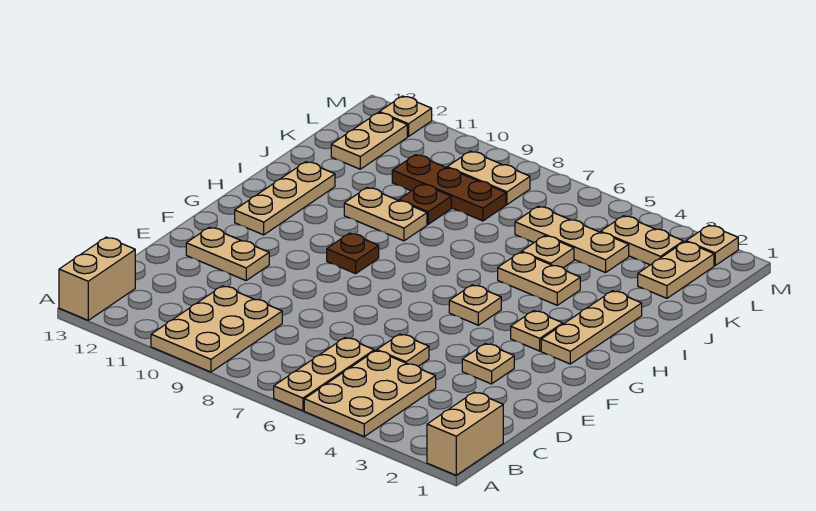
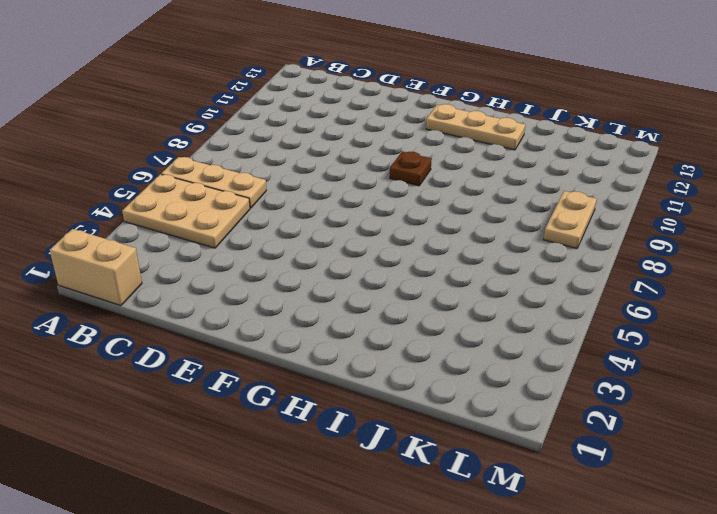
none -> tan 2x3 plate [151,286,282,372]
none -> tan 1x2 brick [59,237,135,320]
none -> tan 1x1 plate [377,334,429,366]

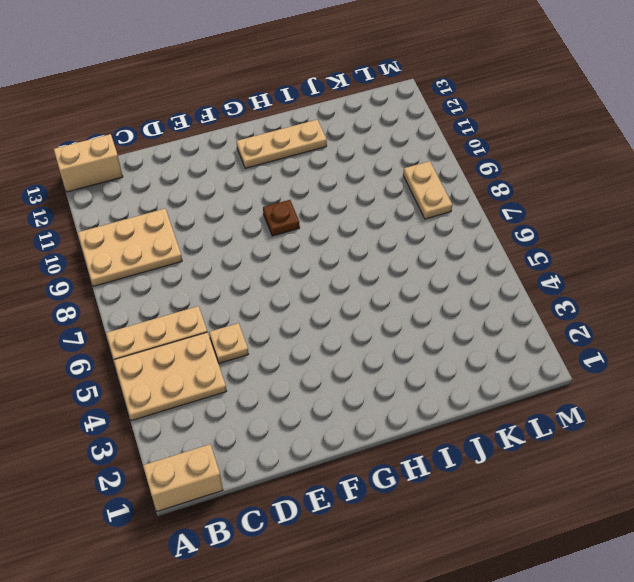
none -> tan 1x1 plate [462,343,514,384]
none -> tan 1x2 plate [186,227,269,280]
none -> tan 1x3 plate [541,291,642,364]

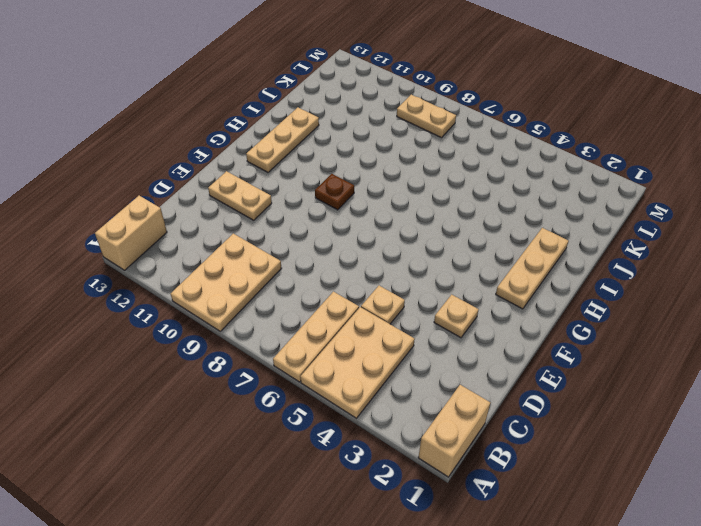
none -> tan 1x1 plate [511,311,563,351]
none -> tan 1x1 plate [449,285,501,325]
none -> tan 1x2 plate [498,252,580,305]

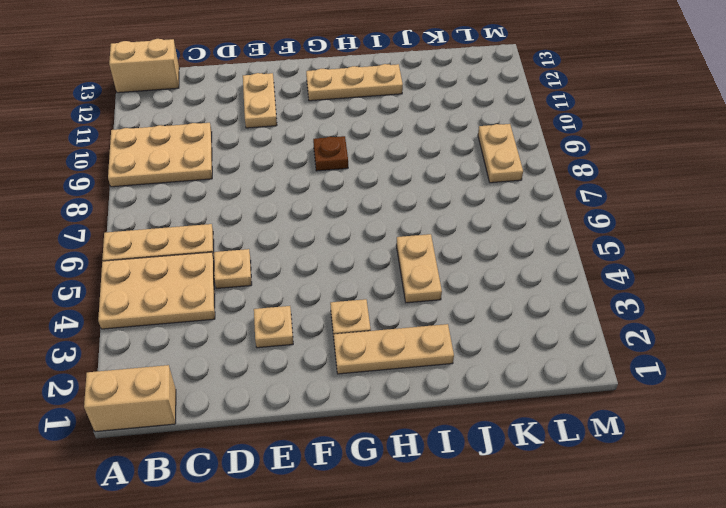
none -> tan 1x1 plate [449,285,501,325]
none -> tan 1x2 plate [344,187,427,241]
none -> tan 1x1 plate [522,236,574,268]

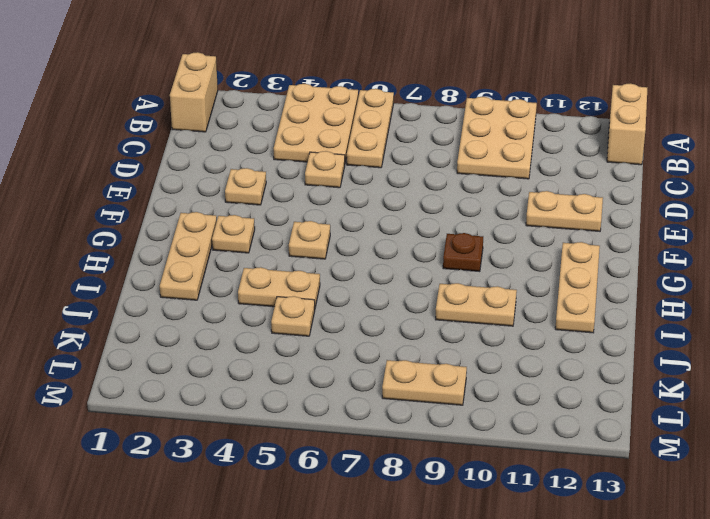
none -> brown 1x1 plate [399,184,451,224]
none -> tan 1x2 plate [638,242,714,298]
none -> tan 1x3 plate [515,206,629,273]

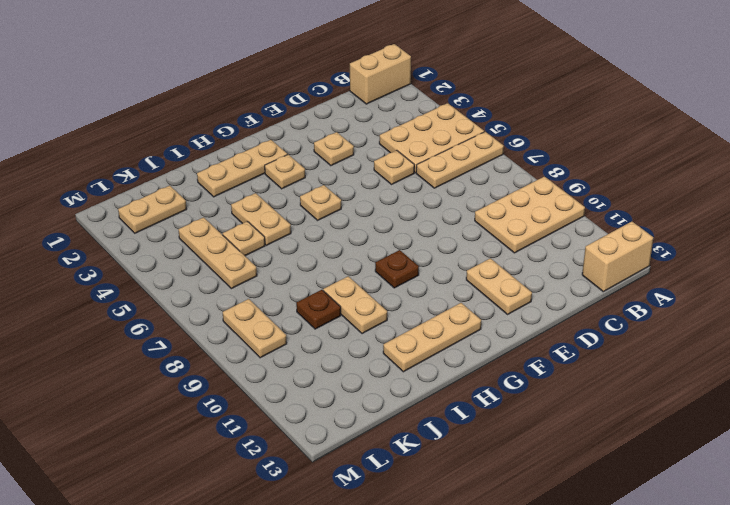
none -> brown 1x3 plate [392,155,506,221]
none -> tan 1x2 plate [331,112,407,169]
none -> tan 1x2 plate [601,216,683,265]

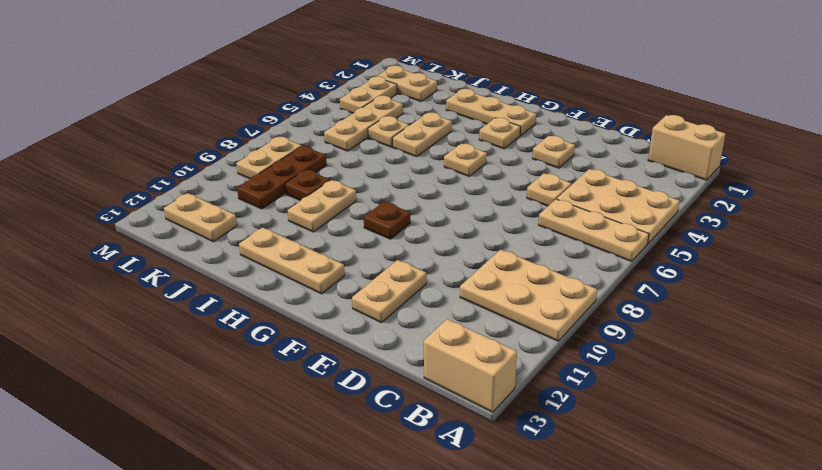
none -> tan 1x1 plate [686,225,738,265]
none -> tan 1x1 plate [379,96,432,136]

